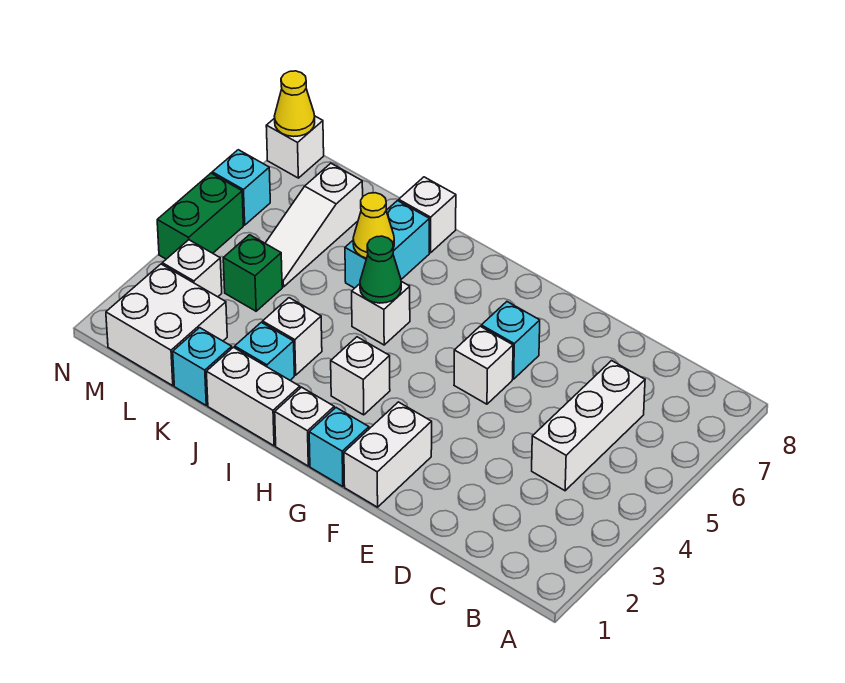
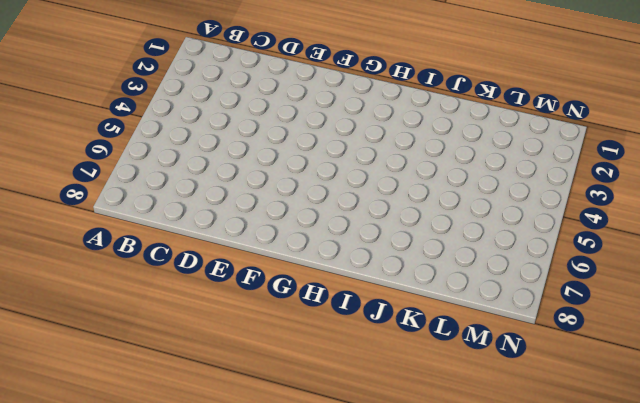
none -> white 1x3 brick [532,361,645,491]
none -> white 1x2 brick [344,402,432,507]
none -> white 1x1 brick [454,326,513,404]

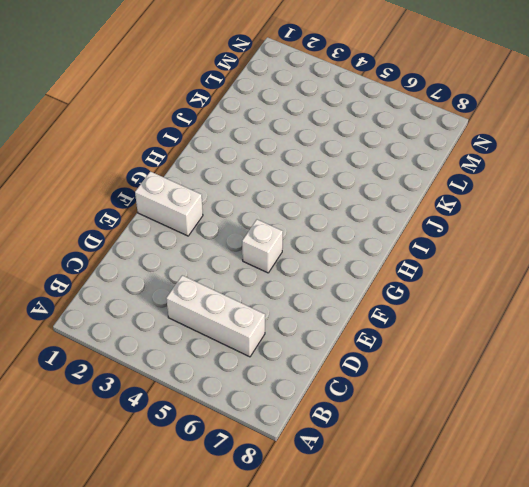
none -> cyan 1x1 brick [481,302,540,379]
none -> cyan 1x1 brick [309,408,369,487]
none -> white 1x1 brick [275,387,334,466]

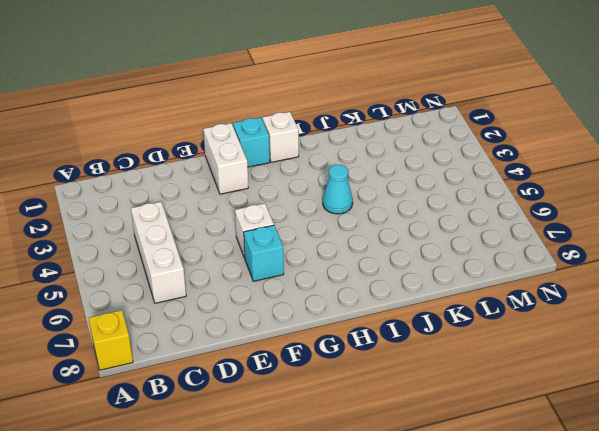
yellow 1x1 brick [89,310,133,370] -> none
cyan 1x1 cone [323,165,353,214] -> none
none -> white 1x1 brick [331,337,390,415]
none -> white 1x2 brick [206,347,300,446]
none -> white 1x1 brick [352,281,410,345]

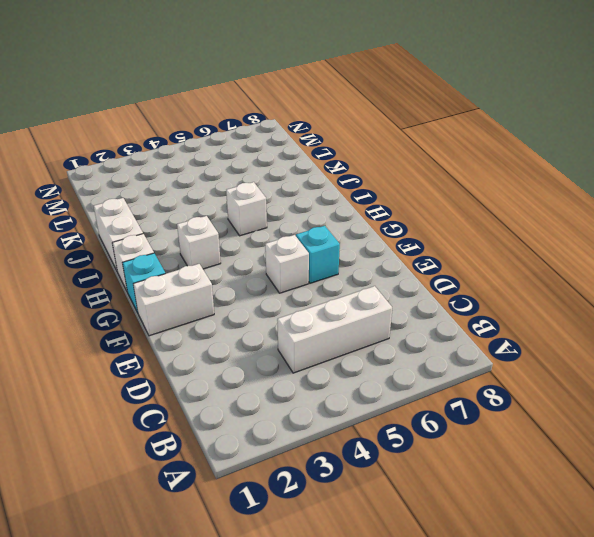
none -> cyan 1x1 brick [235,322,294,380]
none -> white 1x1 brick [263,298,322,375]
none -> cyan 1x2 brick [345,201,429,288]

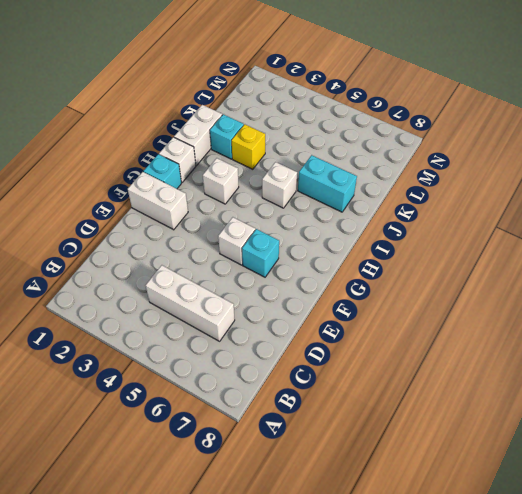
yellow 1x1 brick [232,124,265,169] -> white 1x1 brick [263,298,322,375]
none -> white 1x1 brick [399,177,456,253]
none -> cyan 1x1 brick [173,328,232,405]
none -> white 2x2 brick [106,264,227,386]

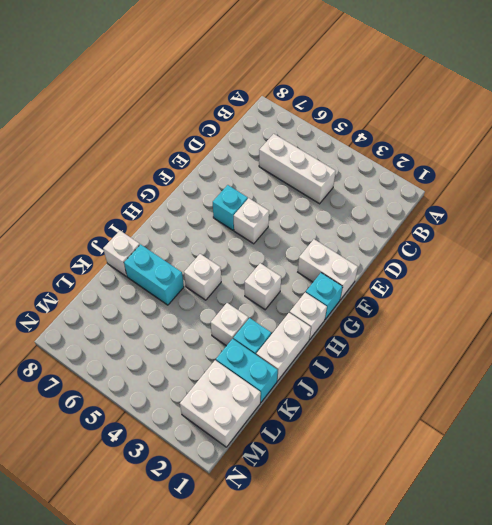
cyan 1x2 brick [216,339,278,402] -> cyan 1x1 brick [173,328,232,405]
none -> green 1x1 brick [223,235,282,311]
none -> white 1x3 slope [265,163,363,287]
none -> white 1x1 brick [162,240,222,297]

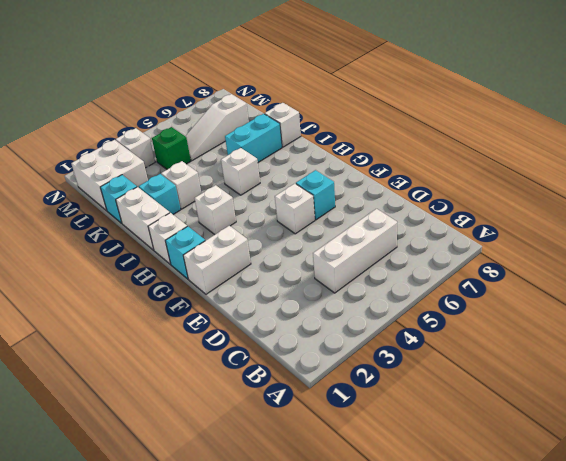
none -> green 1x2 brick [157,173,243,259]
none -> cyan 1x1 brick [212,150,270,225]
none -> white 1x1 brick [266,116,324,178]

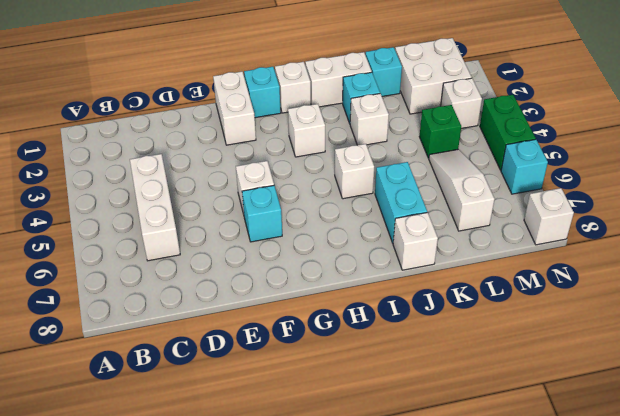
none -> green 1x1 cone [360,236,401,303]
none -> yellow 1x1 cone [353,193,394,258]
none -> yellow 1x1 cone [275,71,315,137]

